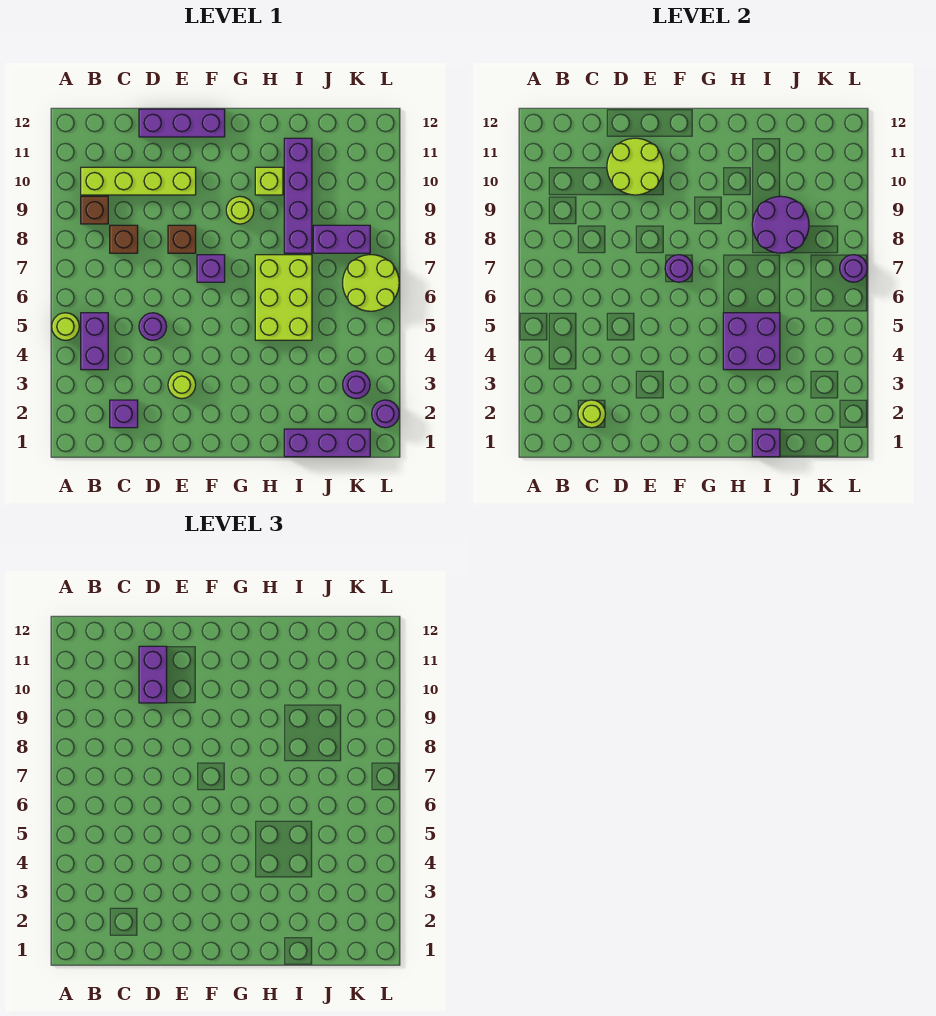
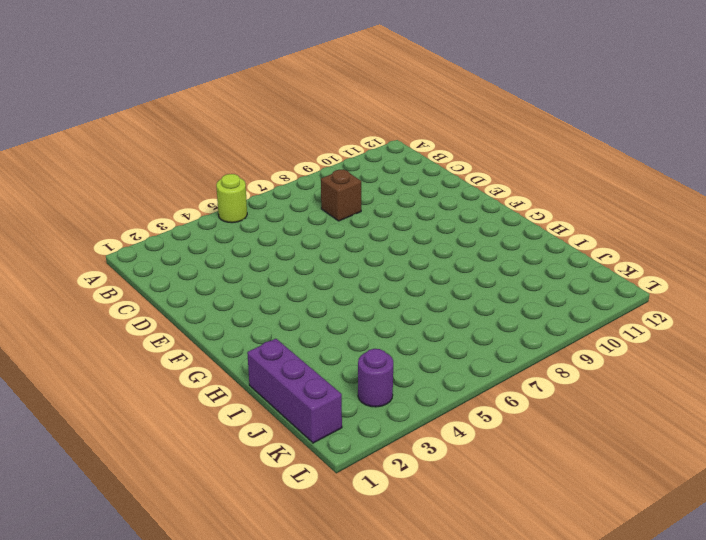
none -> purple 1x2 brick [81,313,108,370]
none -> brown 1x1 brick [81,196,108,224]
none -> lime 1x4 brick [81,167,196,195]

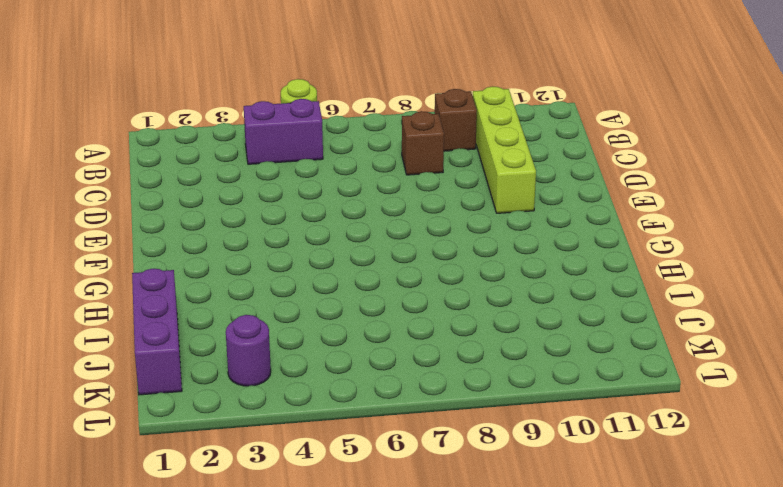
none -> purple 1x1 brick [110,400,138,428]
none -> purple 1x1 round brick [139,313,167,340]
none -> purple 1x3 brick [139,109,225,137]

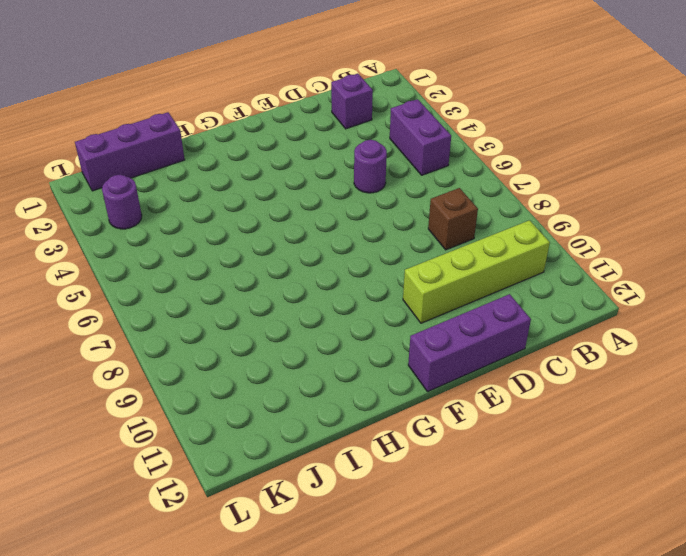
none -> lime 1x1 round brick [52,313,79,340]
none -> brown 1x1 brick [81,196,108,224]
none -> lime 1x1 round brick [168,371,196,399]

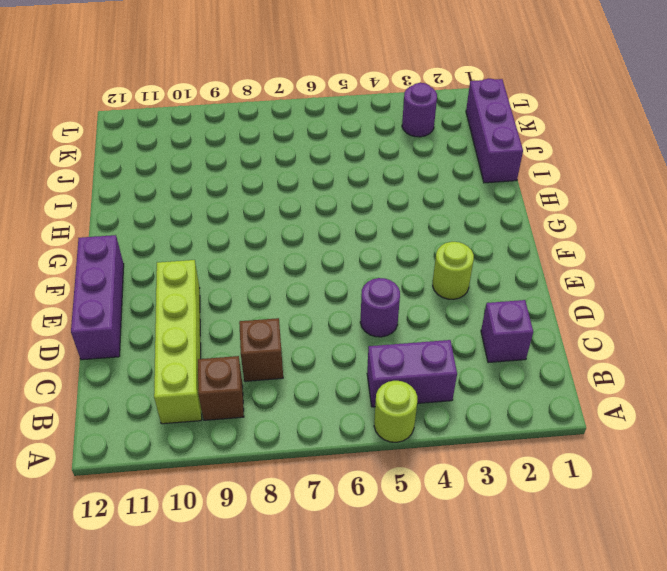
none -> brown 1x1 brick [168,225,196,253]
none -> purple 1x1 brick [197,255,225,282]
none -> lime 1x1 round brick [226,196,254,224]

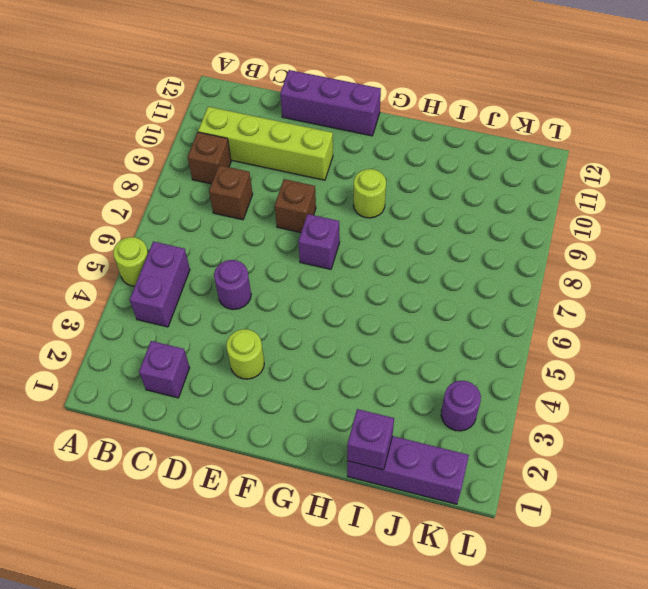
none -> lime 2x3 brick [255,255,312,340]
none -> lime 1x1 brick [255,167,283,195]
none -> purple 1x4 brick [284,138,312,253]

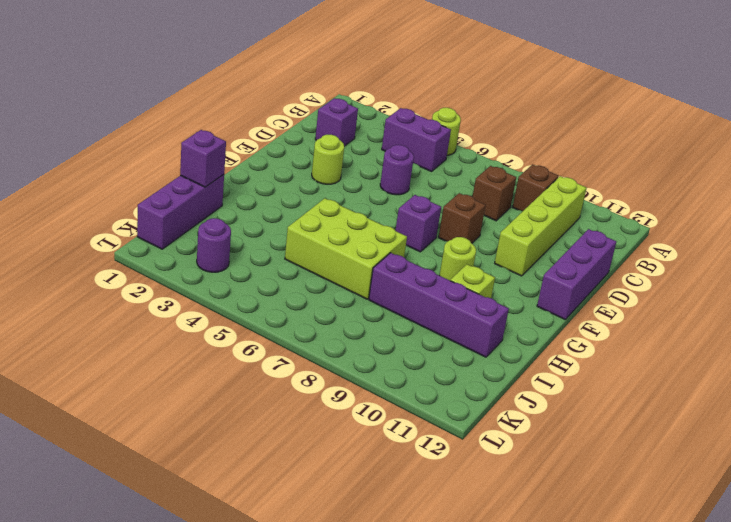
none -> purple 1x2 brick [313,225,370,253]
none -> lime 2x2 round brick [343,255,399,311]
none -> purple 1x1 round brick [372,400,399,428]

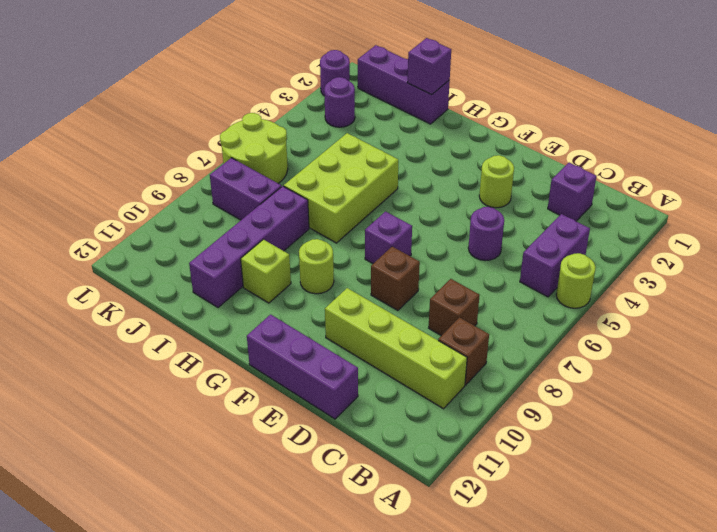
none -> lime 1x1 round brick [578,400,605,428]
none -> lime 2x2 round brick [607,138,664,195]
none -> purple 1x1 round brick [665,255,693,282]

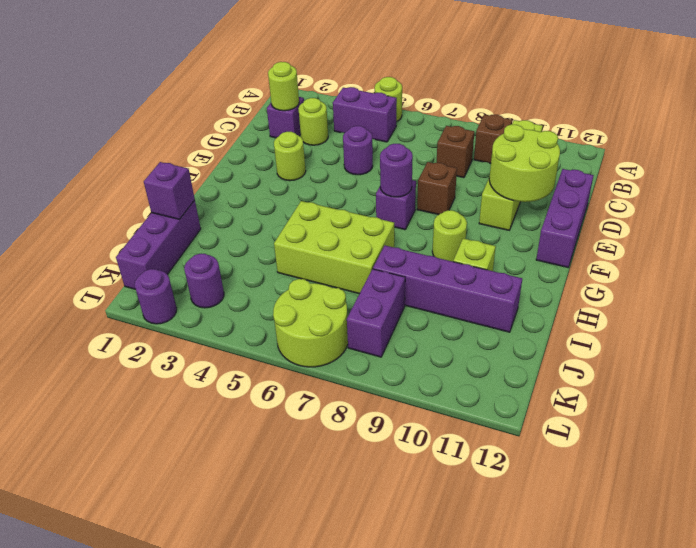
lime 1x1 round brick [298,98,328,145] -> none
none -> purple 2x2 brick [723,313,780,370]
none -> purple 2x2 round brick [752,196,809,253]
none -> purple 1x1 round brick [840,255,867,282]

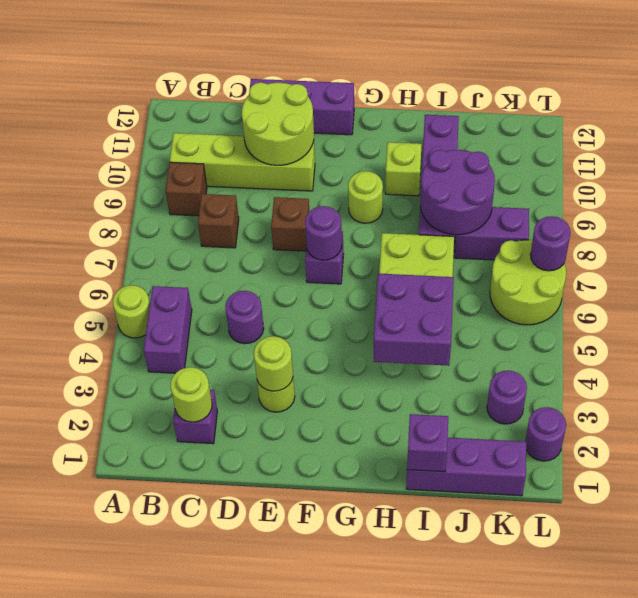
lime 1x1 round brick [254,336,293,391] -> none
none -> purple 1x2 brick [139,646,167,703]

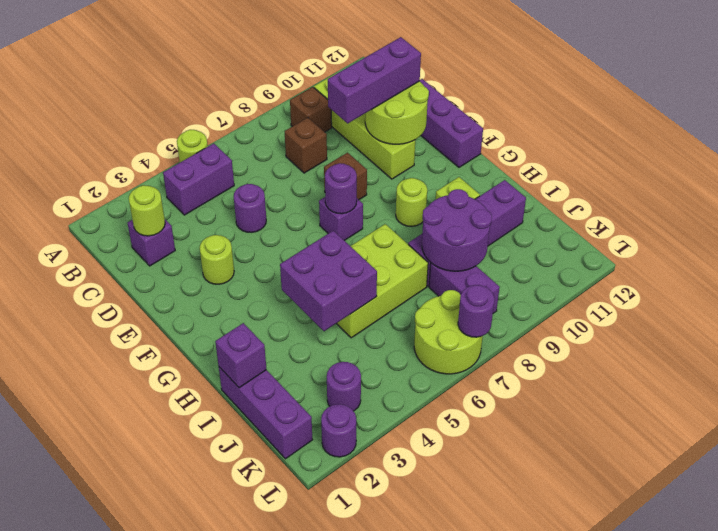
purple 1x3 brick [328,37,421,123] -> purple 1x2 brick [139,646,167,703]

